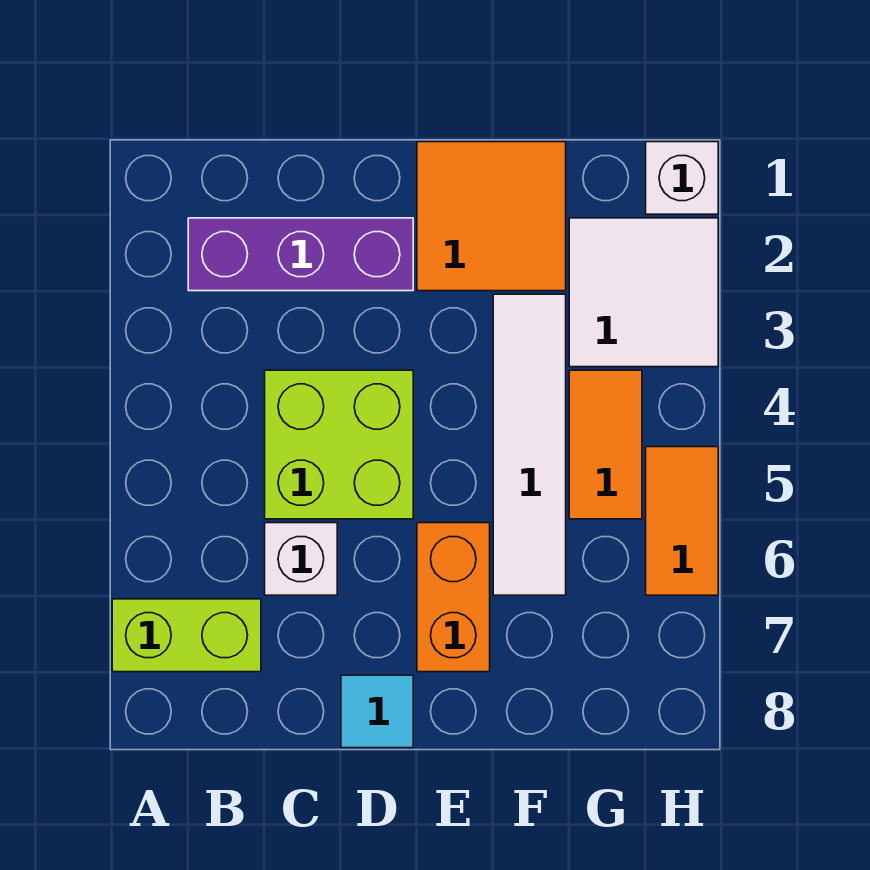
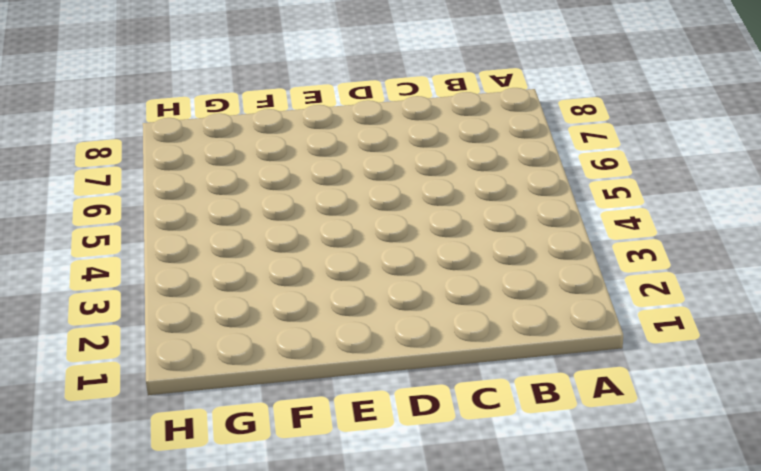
none -> lime 1x2 brick [112,599,261,672]
none -> purple 1x3 brick [188,218,413,291]
none -> lime 2x2 brick [265,370,413,519]

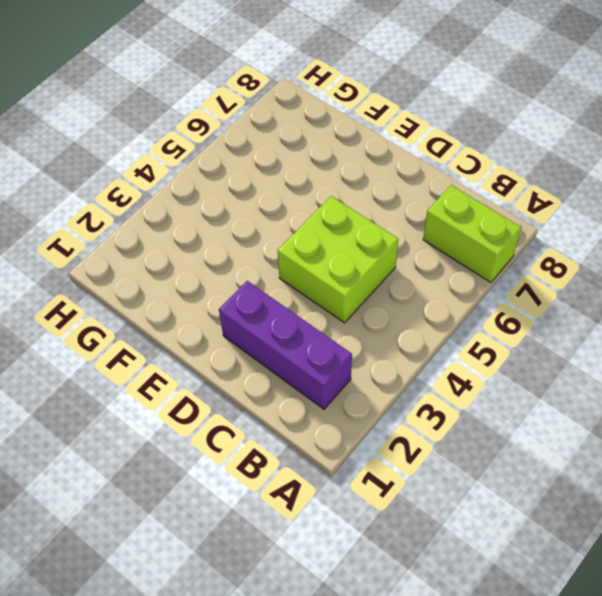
none -> white 1x1 brick [265,523,337,595]
none -> cyan 1x1 tile [341,675,413,748]
none -> orange 2x2 tile [417,142,566,291]

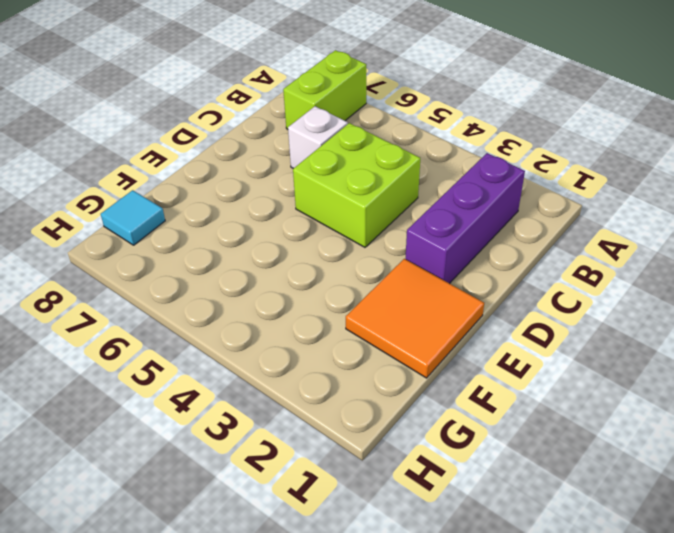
cyan 1x1 tile [101,190,165,245] -> cyan 1x1 tile moved to [341,675,413,748]
none -> orange 1x2 brick [417,523,490,672]
none -> white 1x4 tile [493,294,566,595]
none -> white 2x2 tile [569,218,718,367]

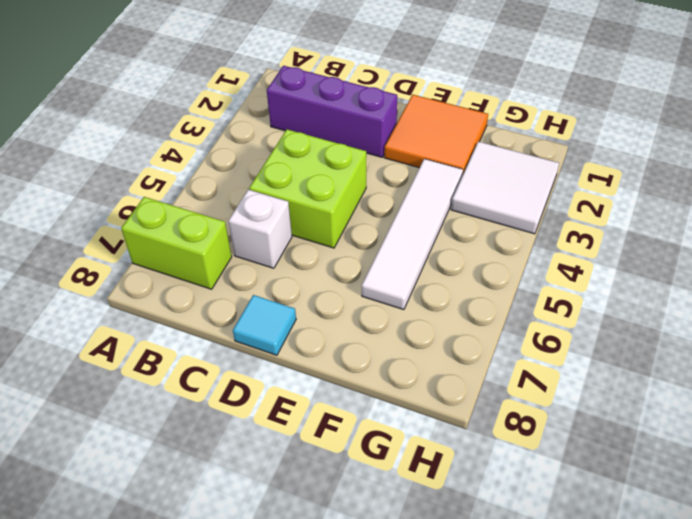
none -> orange 1x2 brick [417,523,490,672]
none -> orange 1x2 tile [569,370,642,519]
none -> white 1x1 brick [646,142,718,214]

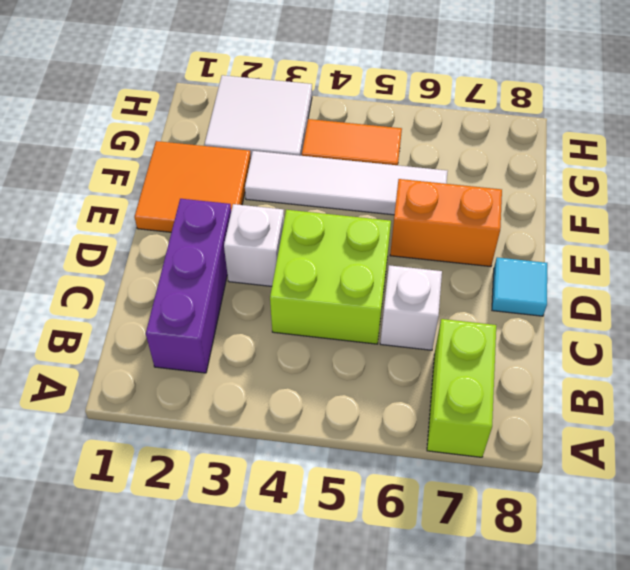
white 1x1 brick [224,204,284,286] -> white 1x1 brick moved to [646,142,718,214]
none -> orange 1x2 tile [646,447,718,595]

